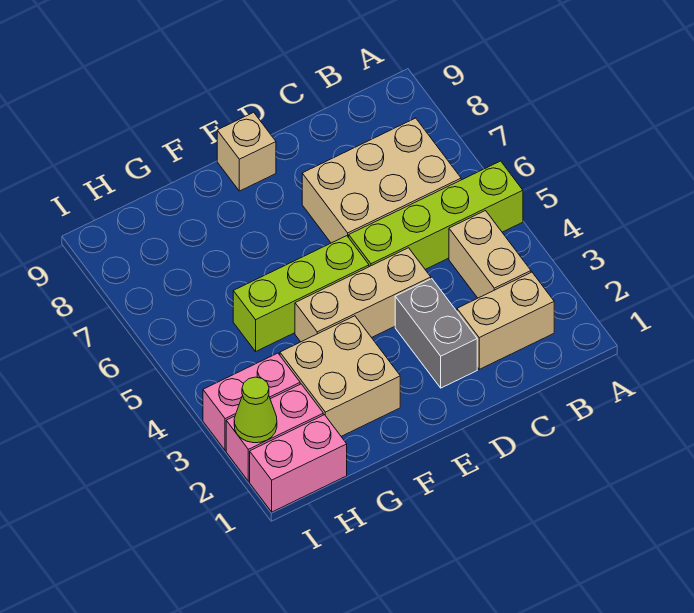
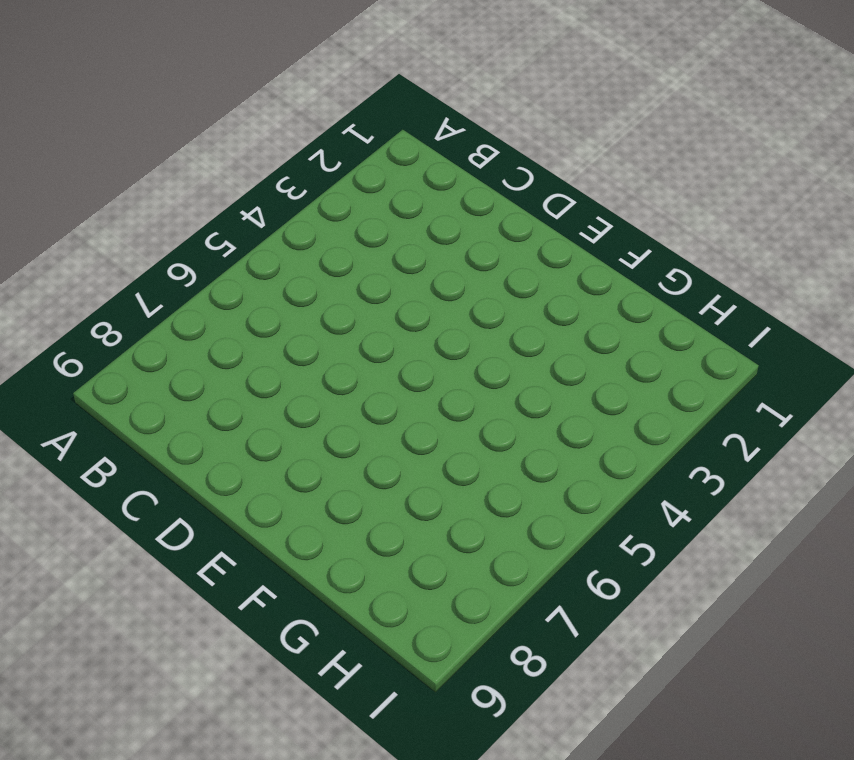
none -> lime 1x4 brick [349,161,523,269]
none -> tan 1x2 brick [457,272,554,369]
none -> tan 1x2 brick [449,211,531,298]

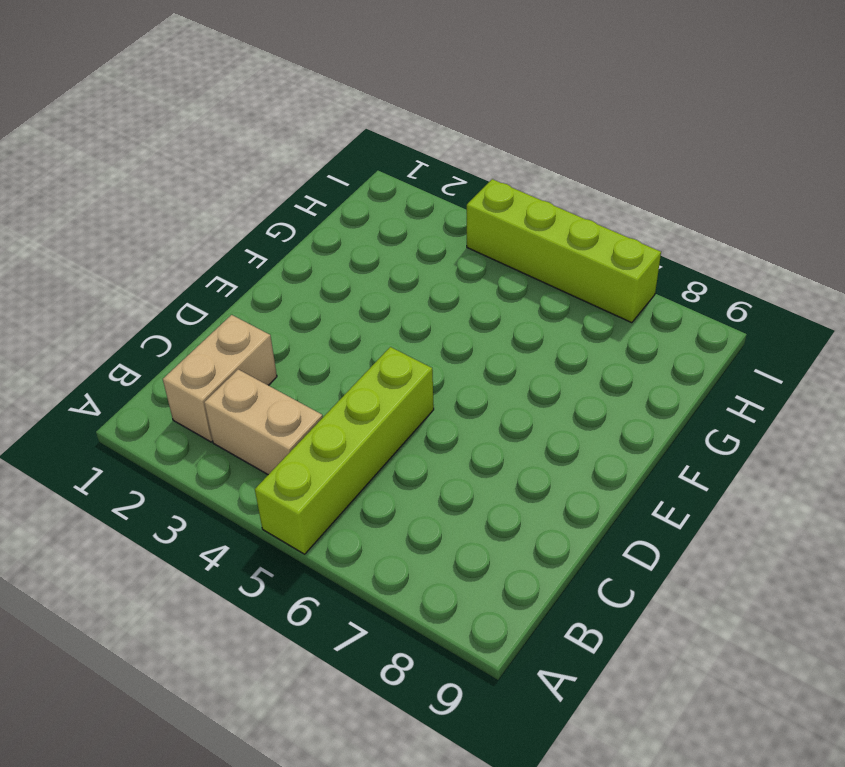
lime 1x4 brick [467,179,661,323] -> none
none -> tan 2x3 brick [302,118,461,243]
none -> grey 1x2 brick [395,279,477,388]
none -> tan 1x3 brick [295,248,431,342]

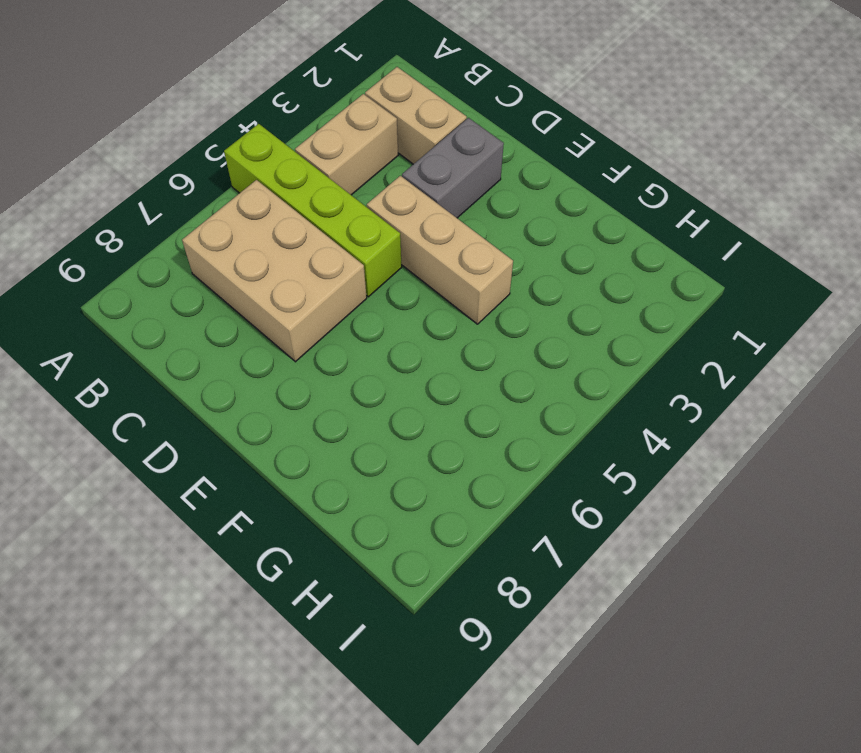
none -> lime 1x3 brick [233,236,369,351]
none -> tan 1x1 brick [217,112,276,191]
none -> tan 2x2 brick [280,316,400,436]

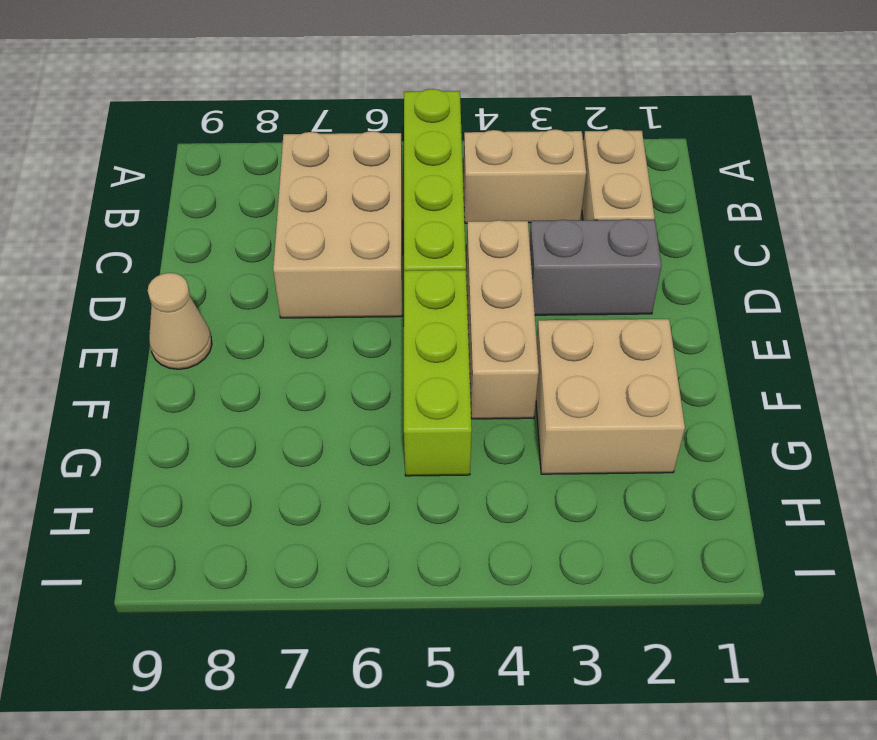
tan 1x1 cone [148,273,212,369] -> tan 1x1 brick [217,112,276,191]
none -> pink 1x2 brick [250,415,347,512]
none -> pink 1x2 brick [226,384,323,481]
none -> pink 1x2 brick [203,353,300,451]

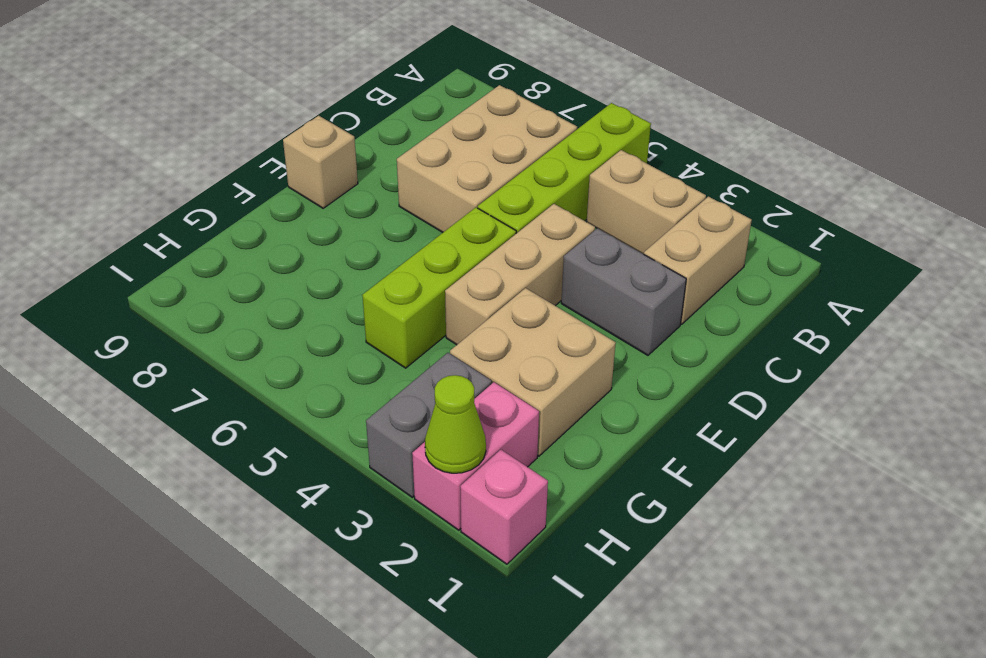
grey 1x2 brick [366,353,492,497] -> pink 1x2 brick [203,353,300,451]
pink 1x1 brick [460,450,548,564] -> pink 1x2 brick [250,415,347,512]

